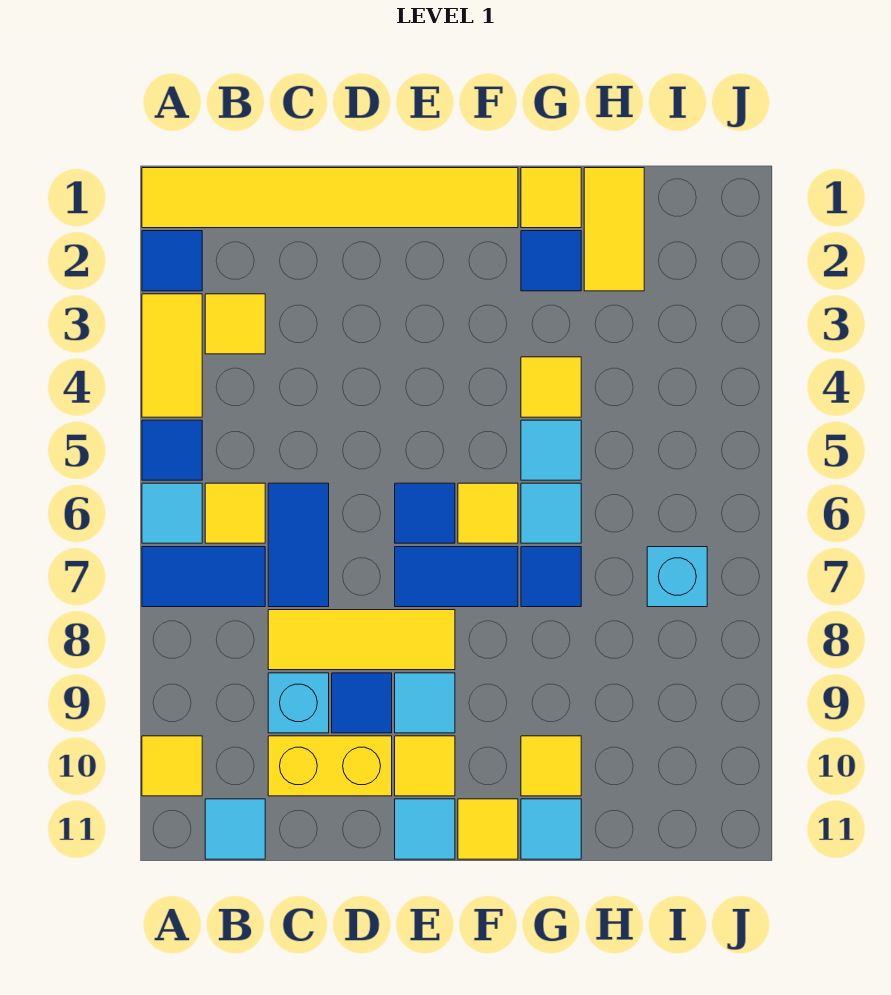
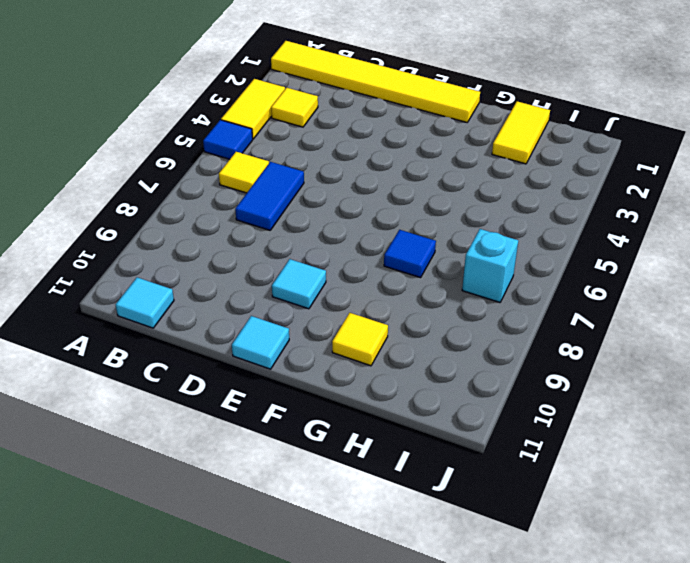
none -> blue 1x1 tile [142,231,202,291]
none -> cyan 1x1 tile [142,483,202,543]
none -> blue 1x2 tile [142,547,265,607]
none -> yellow 1x1 tile [142,736,202,796]

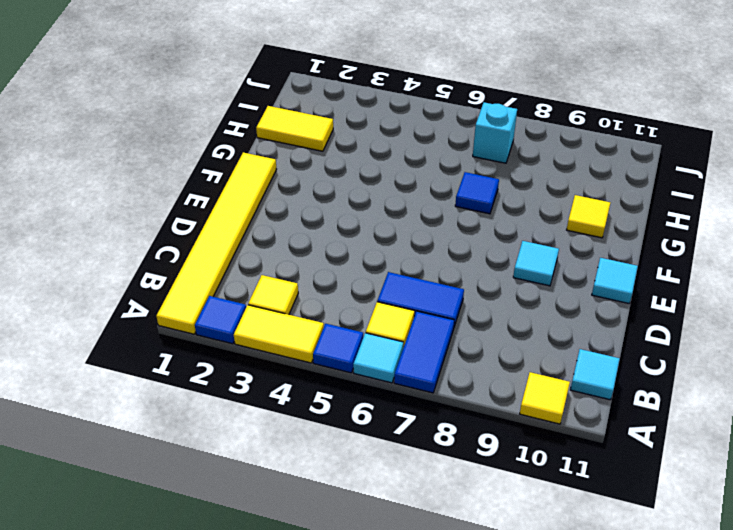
none -> yellow 1x3 tile [268,610,455,670]
none -> cyan 1x1 brick [268,673,329,733]
none -> yellow 1x2 brick [268,736,392,796]
none -> blue 1x1 tile [332,673,392,733]

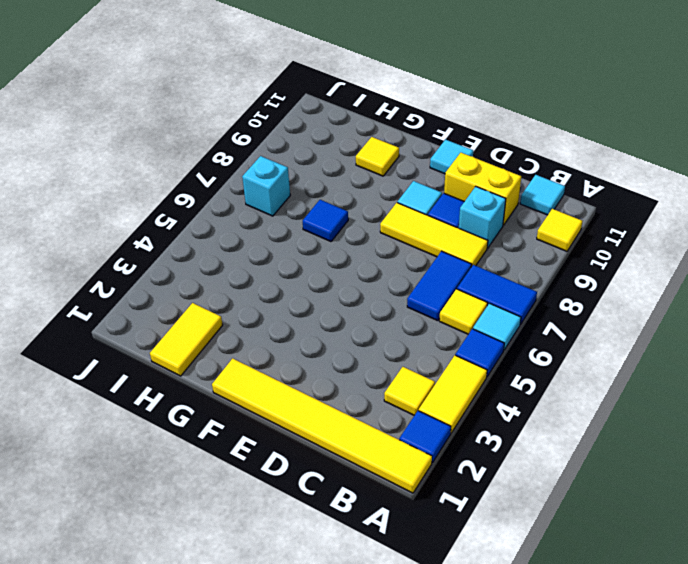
none -> blue 1x1 tile [395,483,455,543]
none -> blue 1x2 tile [395,547,518,607]
none -> yellow 1x1 tile [395,736,455,796]
none -> yellow 1x1 tile [458,483,518,543]

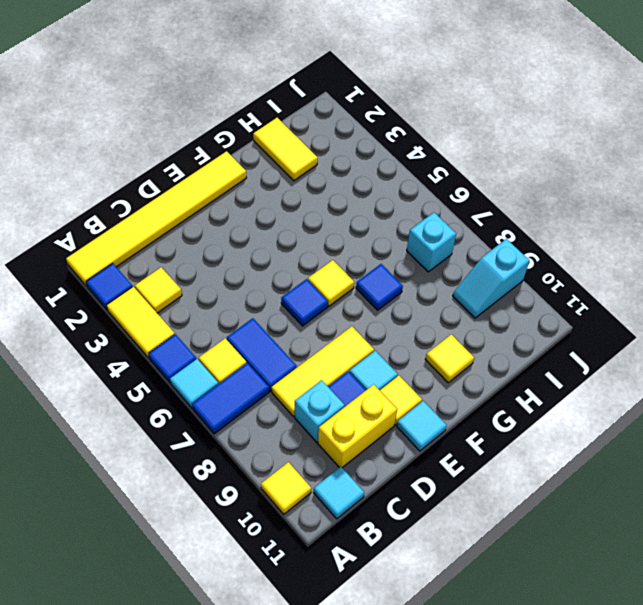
cyan 1x2 slope [453,239,530,318] -> none
none -> blue 1x2 tile [395,547,518,607]
none -> yellow 1x1 tile [458,799,518,859]
none -> yellow 1x1 tile [521,168,581,228]
none -> blue 1x1 tile [521,231,581,291]

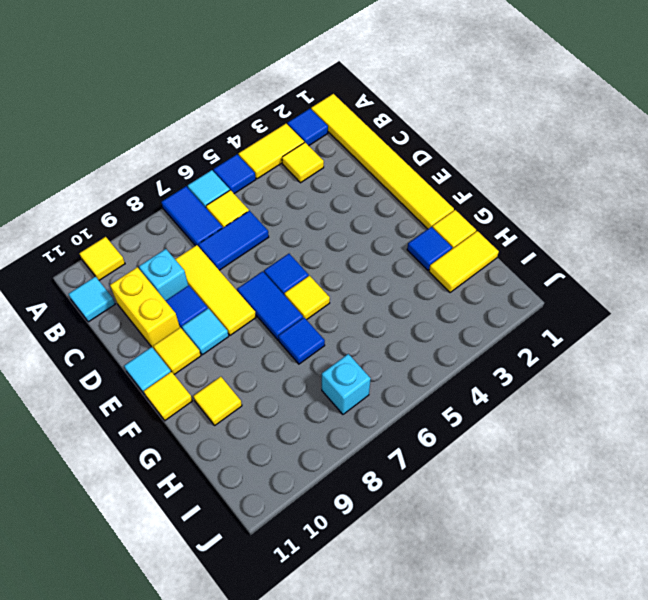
none -> yellow 1x1 tile [521,357,581,417]
none -> cyan 1x1 tile [521,420,581,480]
none -> cyan 1x1 tile [521,483,581,543]
none -> cyan 1x1 tile [521,799,581,859]

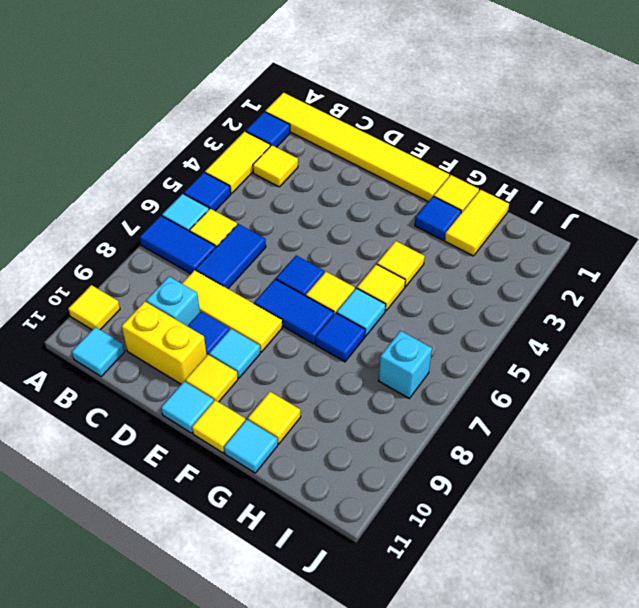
yellow 1x1 tile [357,264,405,311] -> cyan 1x1 tile [521,420,581,480]

